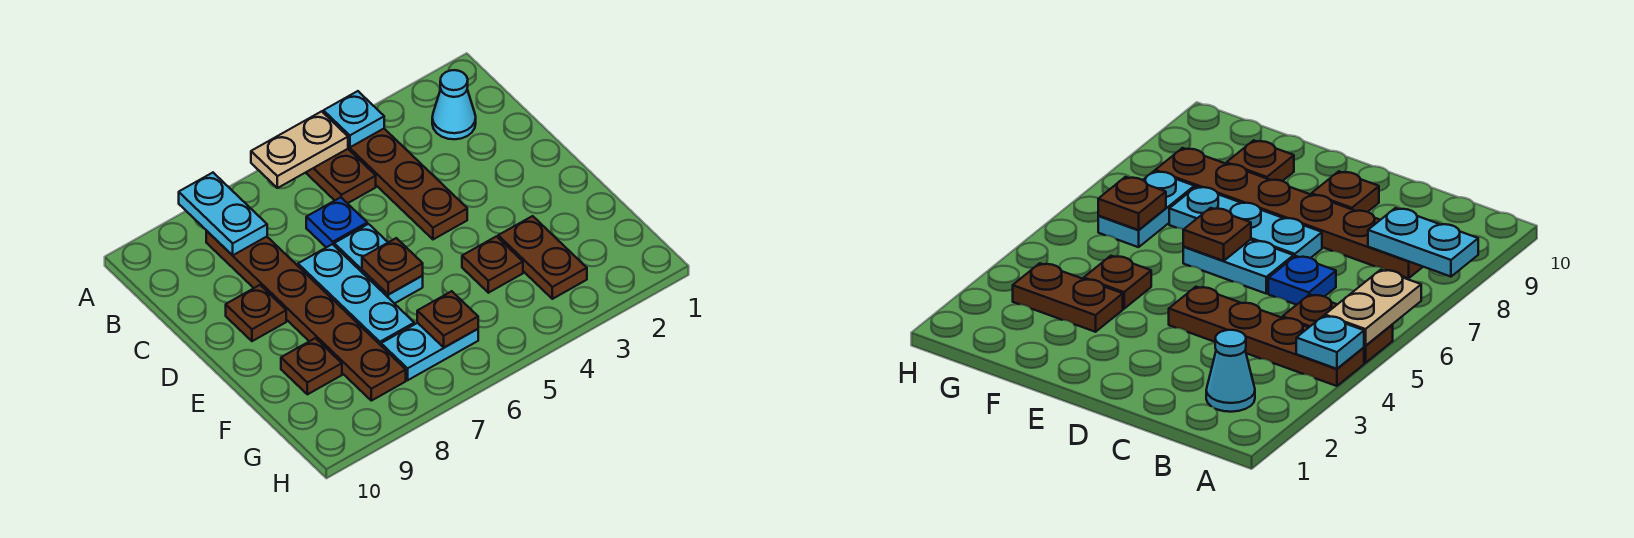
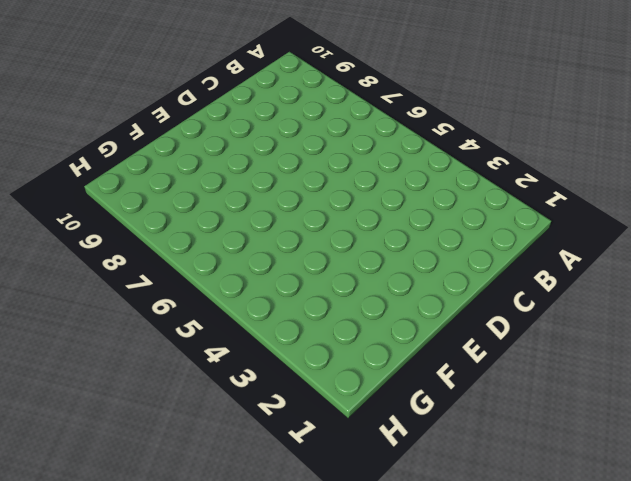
none -> brown 1x4 plate [348,129,467,239]
none -> brown 1x2 plate [306,149,376,203]
none -> cyan 1x1 cone [432,70,476,139]

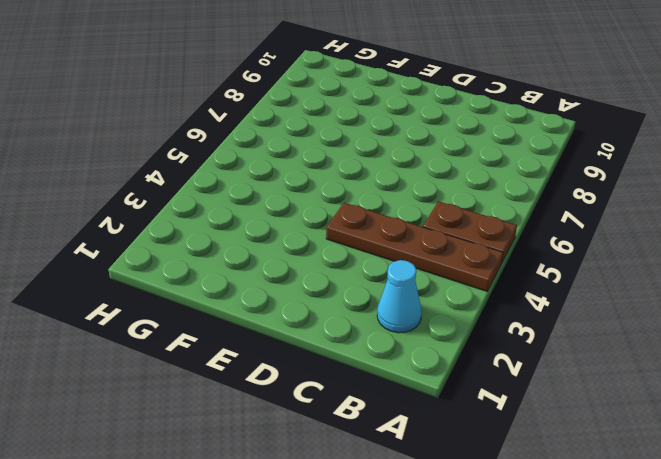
none -> brown 1x6 plate [206,231,406,401]
none -> blue 1x1 plate [306,197,367,247]
none -> cyan 1x2 plate [334,224,423,304]

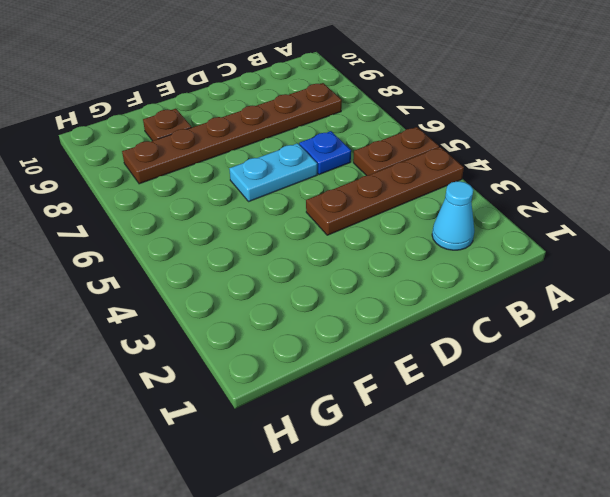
none -> cyan 1x3 plate [298,244,414,345]
none -> brown 1x1 plate [226,285,286,341]
none -> brown 1x2 plate [498,216,587,299]

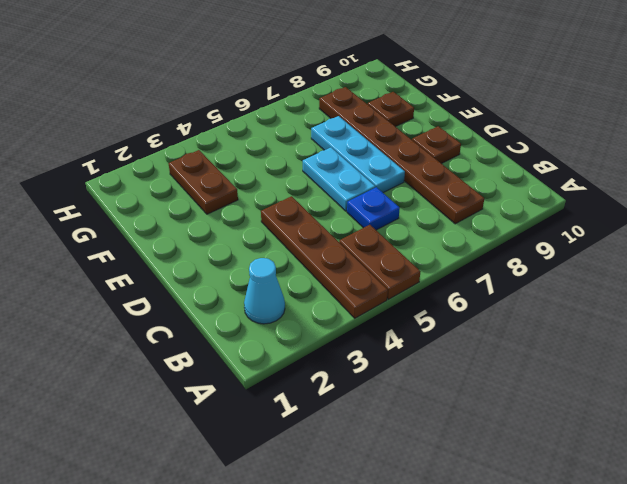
none -> brown 1x1 plate [462,236,523,293]
none -> cyan 1x2 plate [381,323,478,380]
none -> cyan 1x1 plate [323,91,384,147]

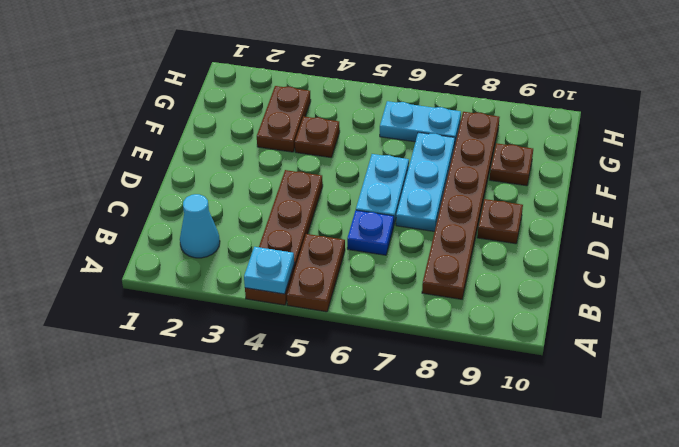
none -> tan 1x2 plate [251,111,348,188]
none -> cyan 1x2 plate [179,173,267,255]
none -> brown 1x1 plate [362,238,423,295]

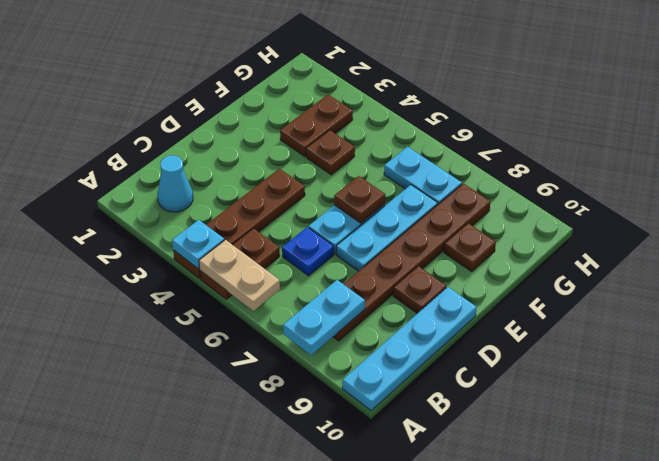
cyan 1x4 plate [342,287,477,411] -> none
none -> brown 1x1 plate [417,291,478,348]

